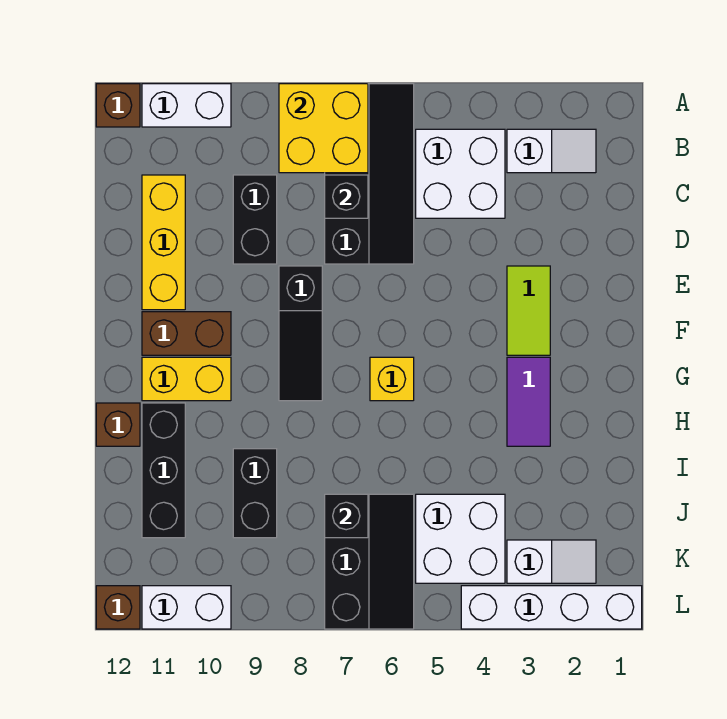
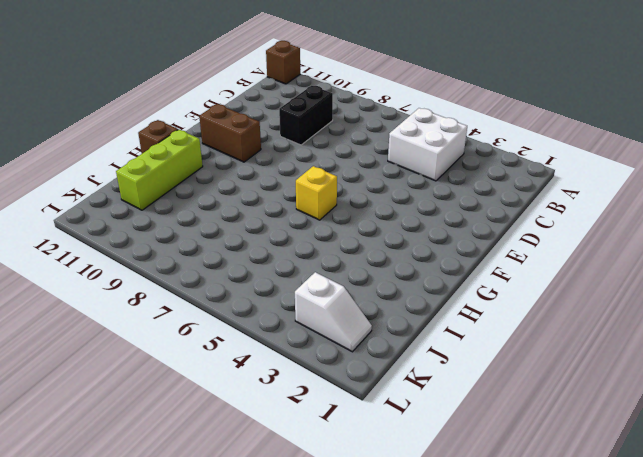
lime 1x3 brick [116,130,203,210] -> black 1x3 brick [142,403,185,538]
none -> black 2x4 slope [325,84,414,264]
none -> white 1x2 brick [142,84,231,127]
none -> white 1x2 slope [507,129,596,173]

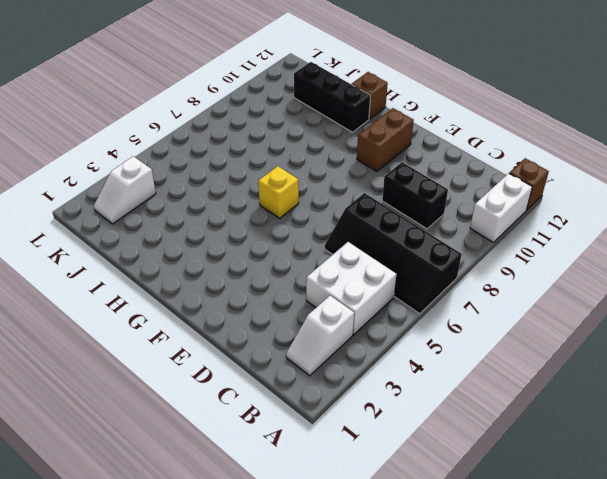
none -> yellow 1x3 brick [142,175,185,310]
none -> lime 1x2 tile [507,266,550,355]
none -> black 1x3 slope [279,266,322,401]

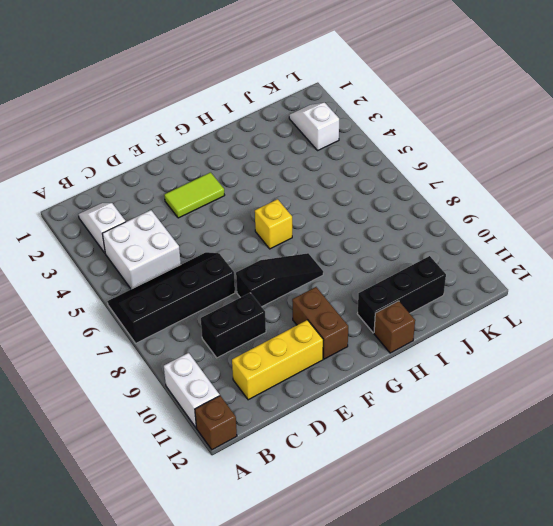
none -> purple 1x2 tile [507,357,550,446]
none -> yellow 1x2 brick [142,357,231,401]
none -> black 1x2 brick [233,449,277,538]

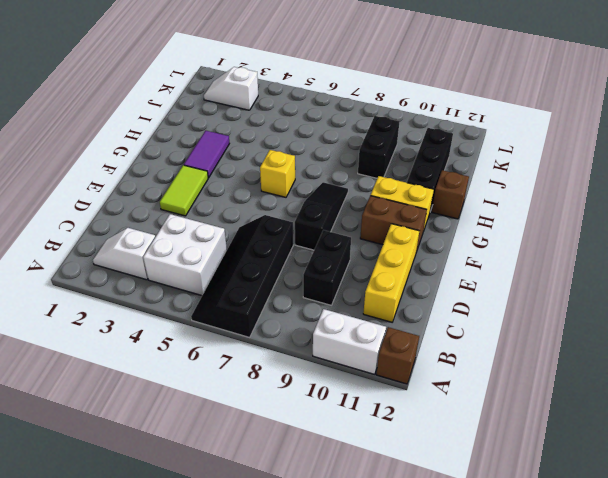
none -> white 2x2 brick [416,494,505,583]
none -> black 2x3 slope [325,494,414,629]
none -> white 1x4 brick [461,586,642,629]

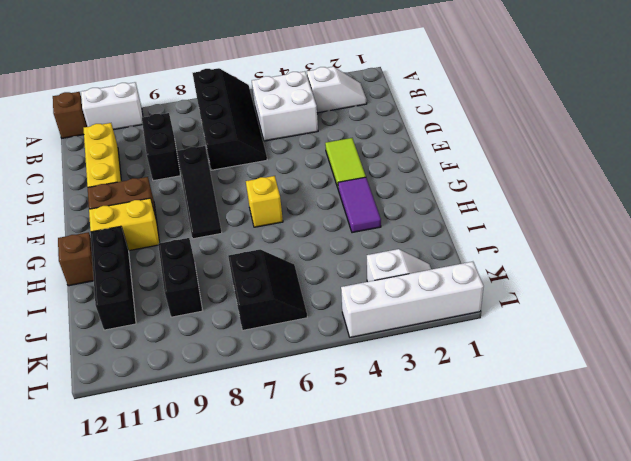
black 2x2 slope [228,250,307,330] -> black 2x3 slope [325,494,414,629]
none -> white 2x2 brick [416,494,505,583]
none -> white 1x2 brick [142,586,231,629]
none -> brown 1x1 brick [96,586,140,629]

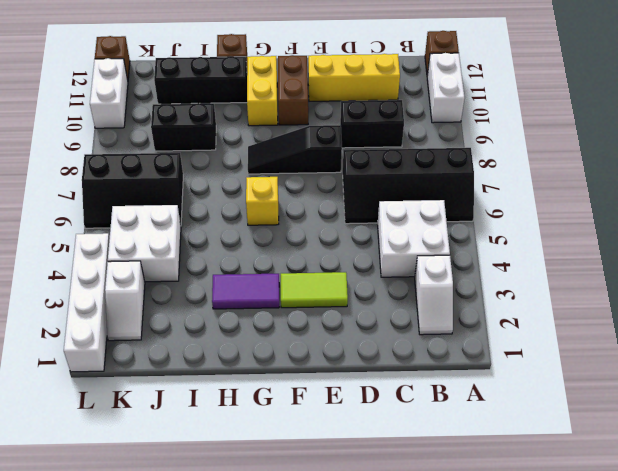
none -> yellow 2x2 brick [279,84,368,173]
none -> black 1x1 brick [325,175,368,218]
none -> black 1x1 brick [325,494,368,538]

